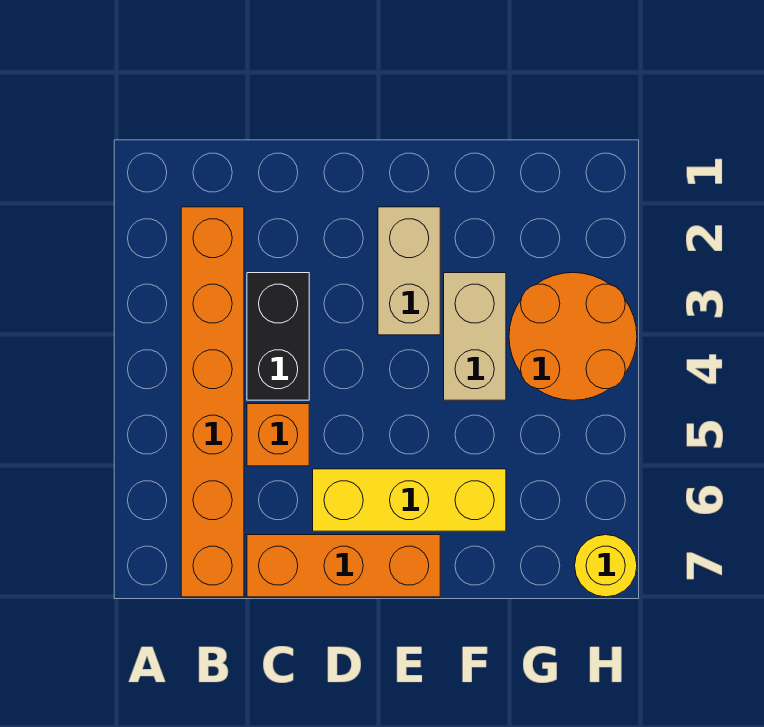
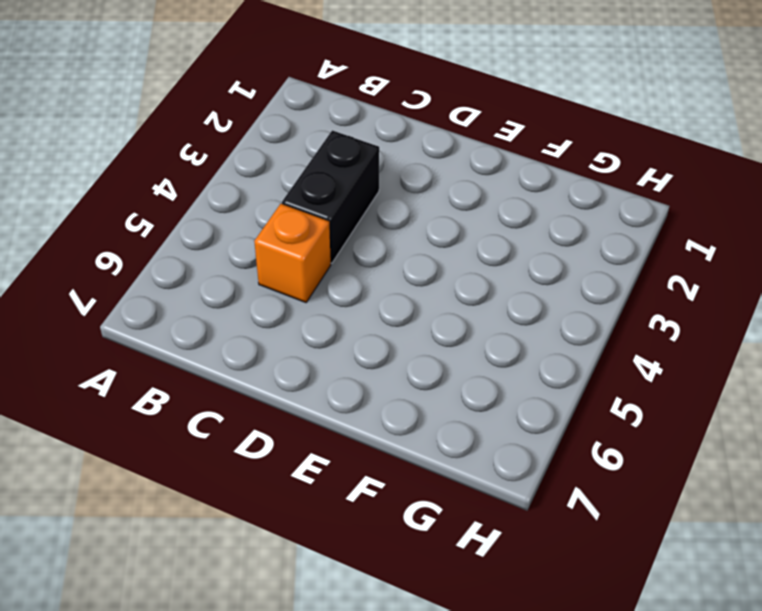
none -> orange 1x6 brick [181,207,244,597]
none -> orange 1x3 brick [247,535,440,597]

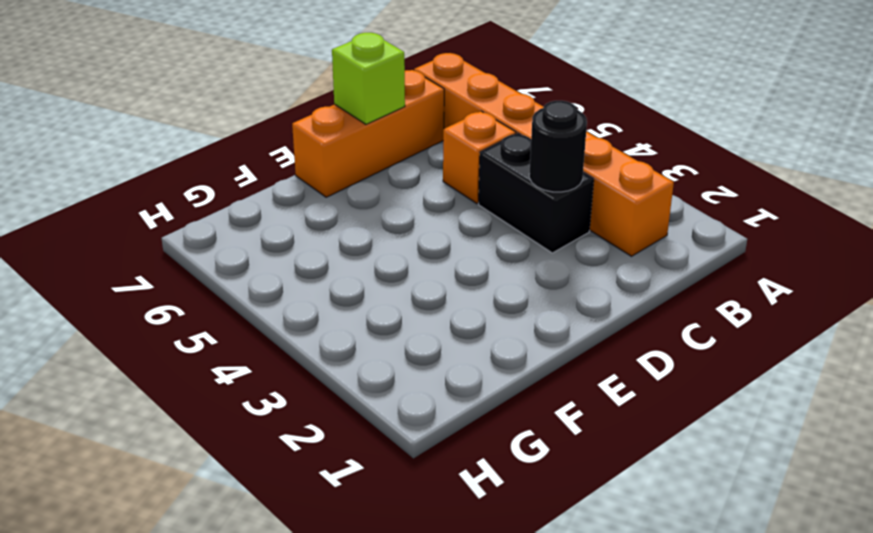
black 1x1 round brick [529,101,587,192] -> none
lime 1x1 brick [332,33,405,124] -> none
none -> yellow 1x3 brick [313,469,506,531]
none -> tan 1x2 brick [378,207,440,335]

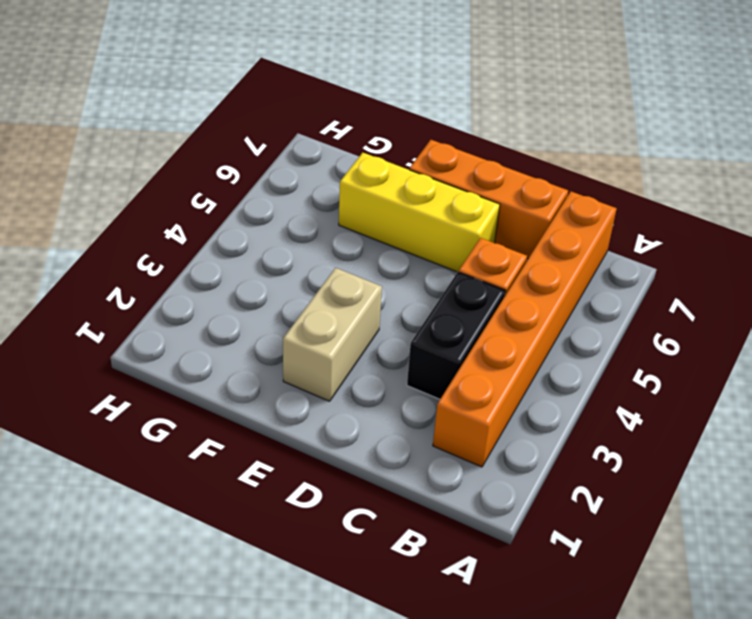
none -> tan 1x2 brick [444,273,506,400]
none -> orange 2x2 round brick [509,273,637,400]

